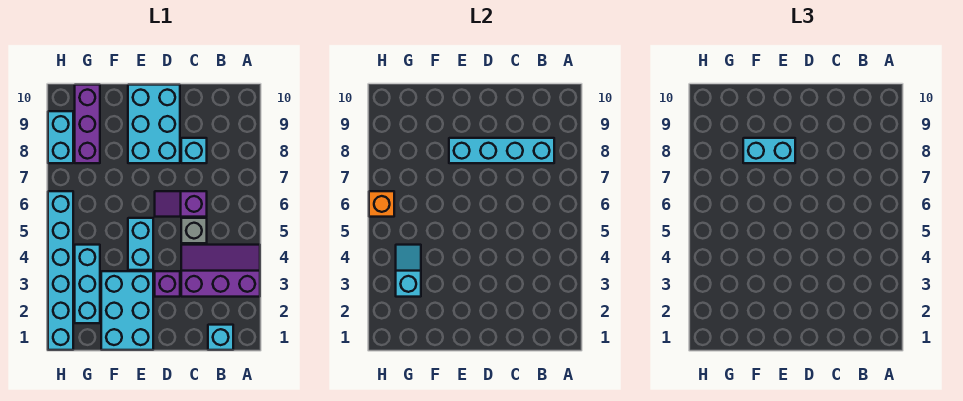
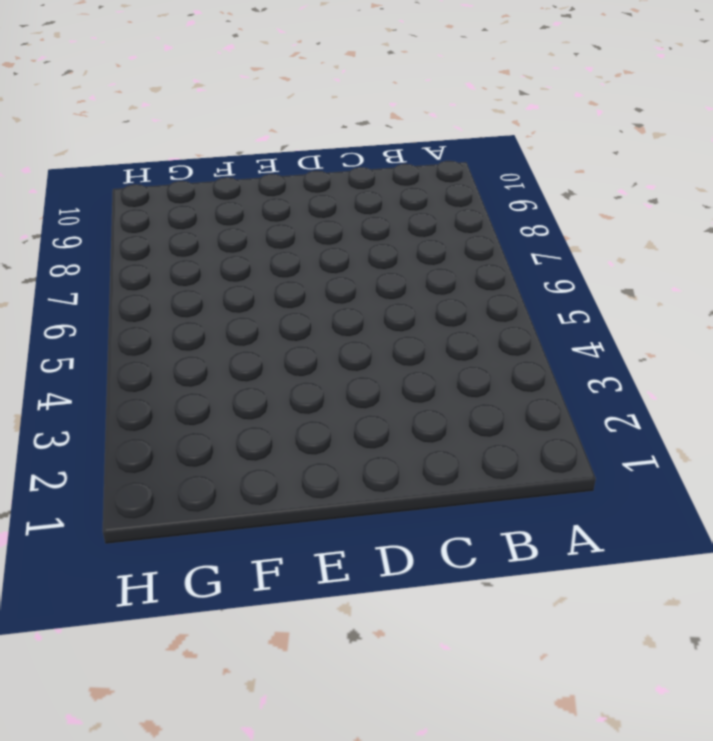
none -> purple 2x3 slope [181,245,260,297]
none -> cyan 1x1 brick [208,325,233,350]
none -> grey 1x1 brick [181,218,207,243]

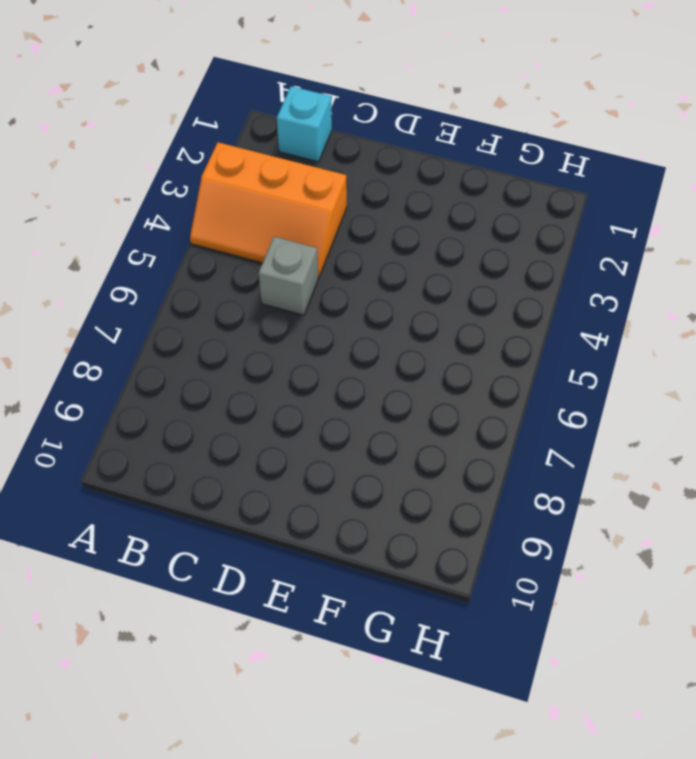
orange 2x3 slope [190,142,347,278] -> purple 2x3 slope [181,245,260,297]
none -> purple 1x2 slope [155,191,207,217]
none -> cyan 1x1 brick [181,138,207,163]
none -> purple 1x1 brick [155,271,180,297]

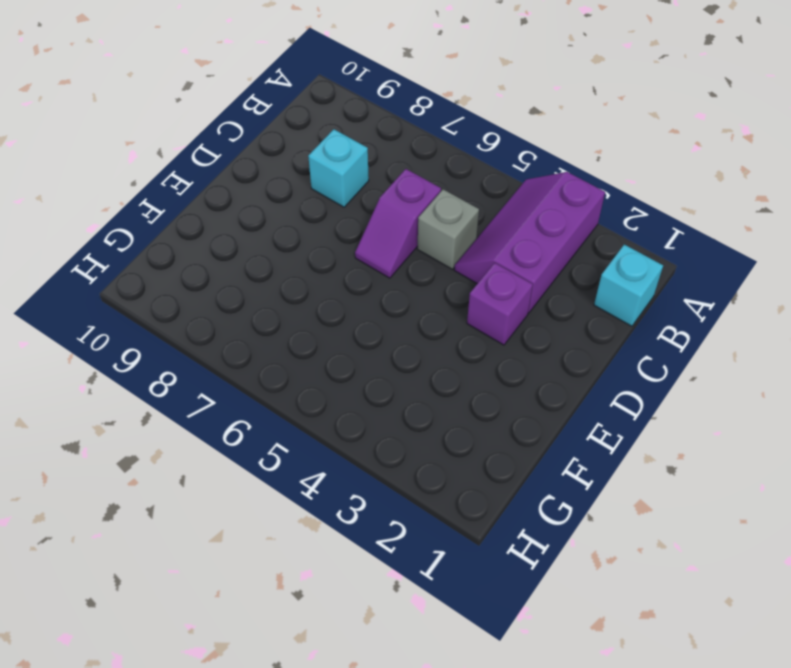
none -> cyan 2x3 brick [128,85,180,163]
none -> cyan 2x3 brick [101,271,153,350]
none -> cyan 1x2 brick [128,218,153,270]

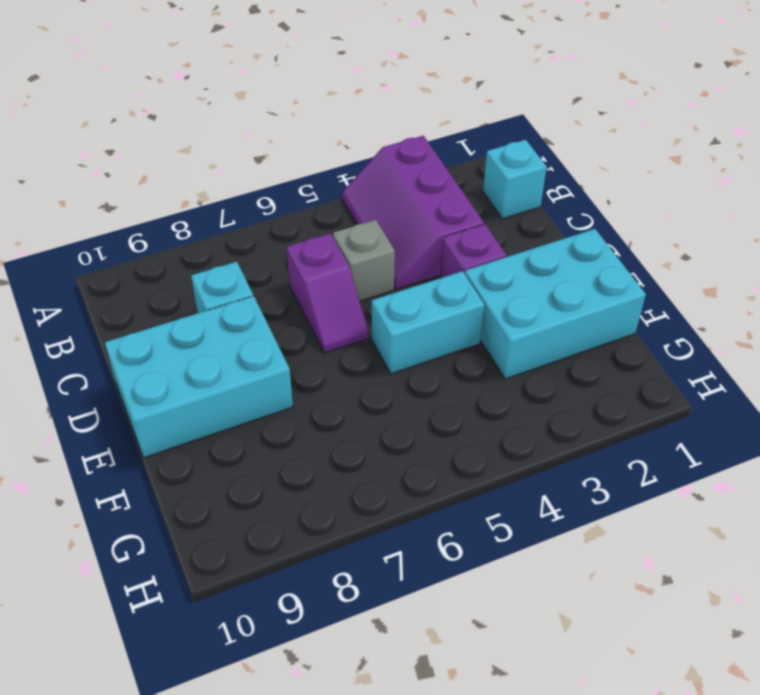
none -> cyan 1x3 brick [75,245,100,323]
none -> purple 1x3 brick [75,85,100,163]
none -> cyan 1x6 brick [48,191,73,350]

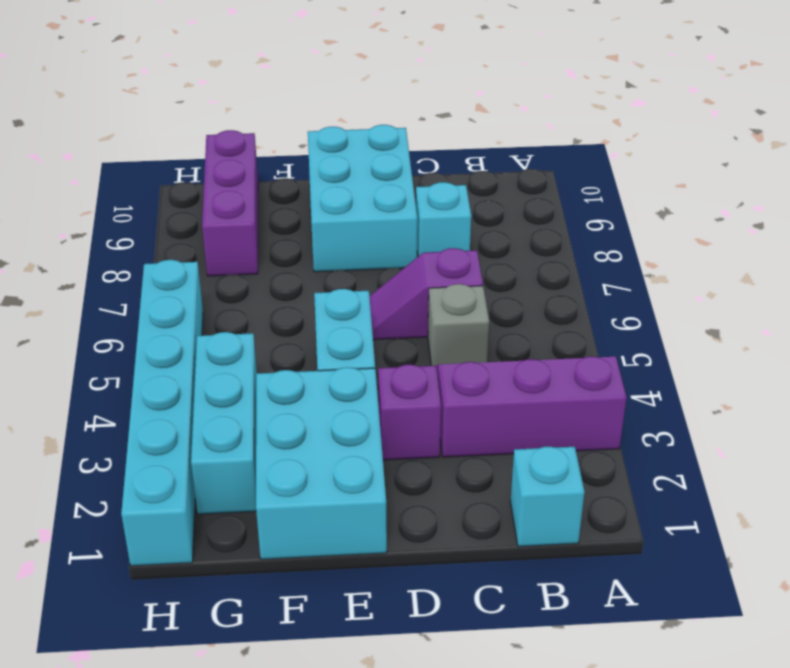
none -> cyan 1x2 brick [48,111,73,163]
none -> cyan 1x4 brick [449,138,554,163]
none -> cyan 1x2 slope [396,245,421,297]

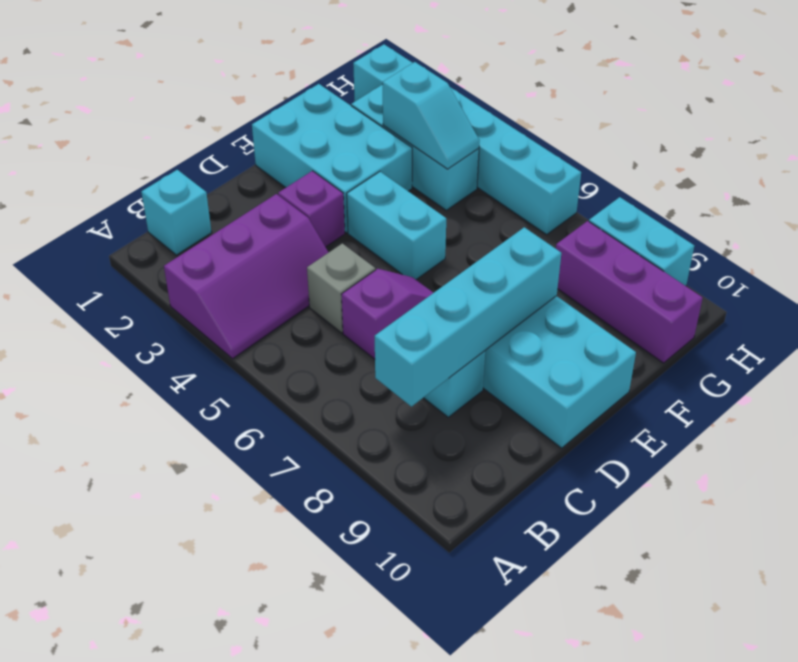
none -> orange 1x1 brick [369,191,394,217]
none -> cyan 1x2 brick [743,138,795,163]

